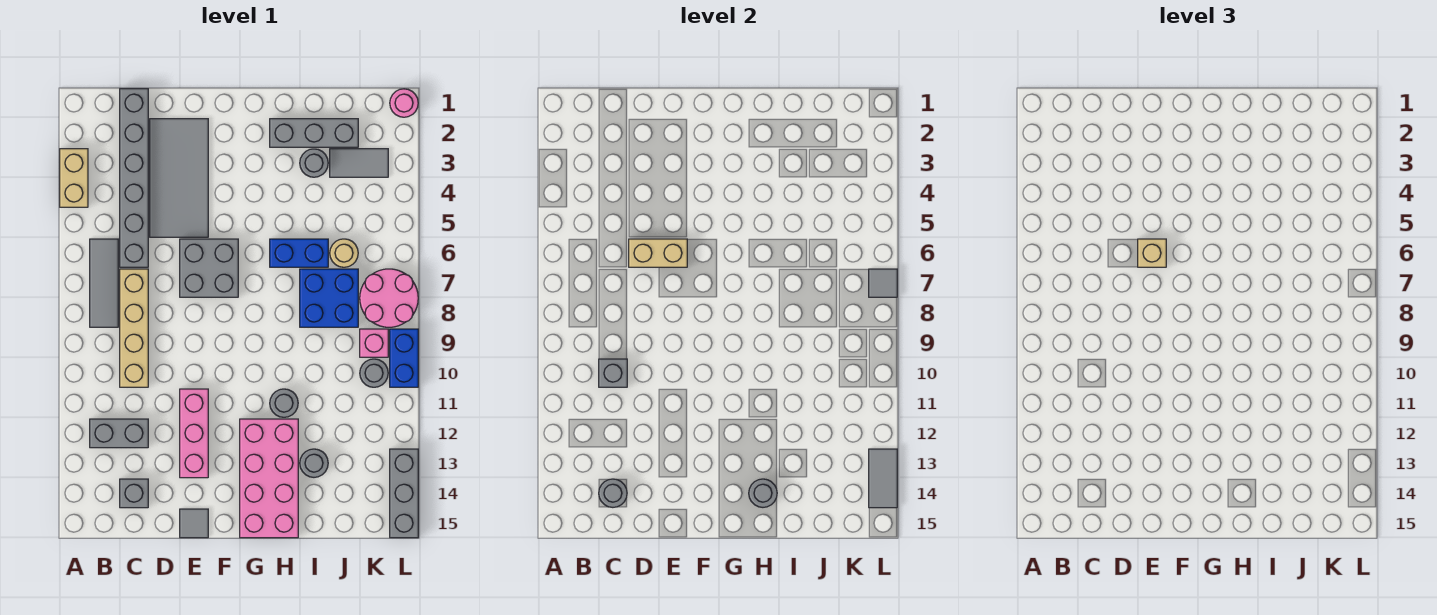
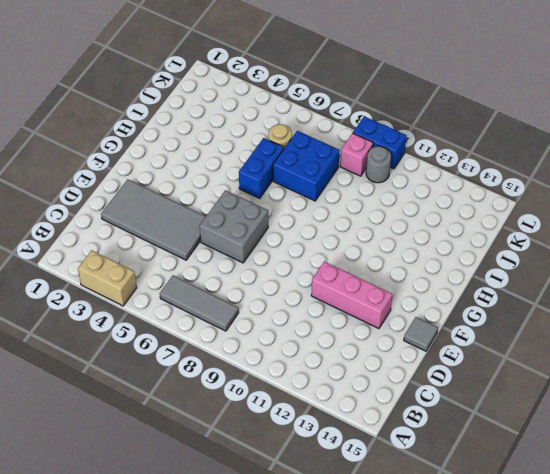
none -> grey 1x2 brick [90,419,148,448]
none -> grey 1x6 brick [120,89,148,267]
none -> tan 1x4 brick [120,269,148,387]
none -> grey 1x1 brick [120,479,148,508]

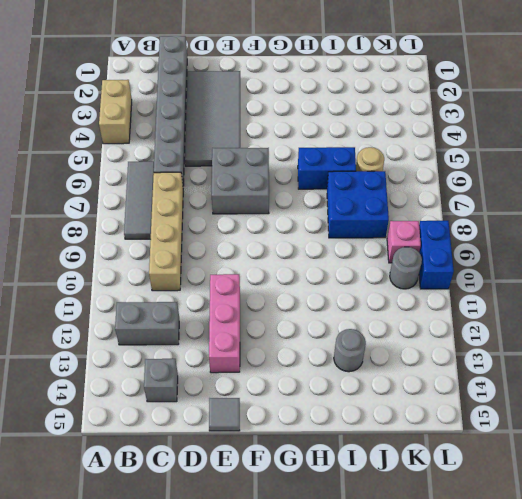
none -> pink 2x4 brick [240,419,298,538]
none -> grey 1x3 brick [270,119,358,147]
none -> grey 1x1 round brick [270,389,298,417]
none -> grey 1x1 round brick [300,149,328,177]

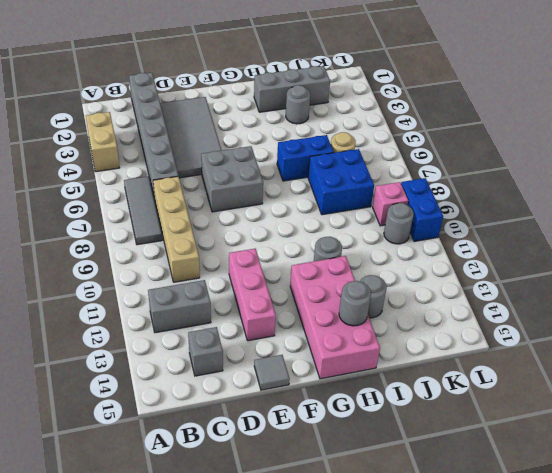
none -> grey 1x2 tile [330,149,388,177]
none -> pink 2x2 round brick [360,269,418,327]
none -> pink 1x1 round brick [390,89,418,117]
none -> grey 1x3 brick [390,449,418,538]

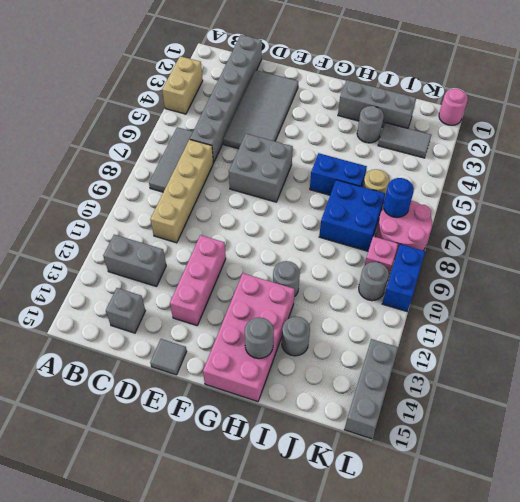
blue 1x1 round brick [383,178,414,218] -> none
none -> grey 1x1 brick [599,359,627,387]
none -> grey 1x1 round brick [599,479,627,507]
none -> tan 1x2 brick [629,239,687,267]
none -> grey 1x1 tile [869,269,897,297]

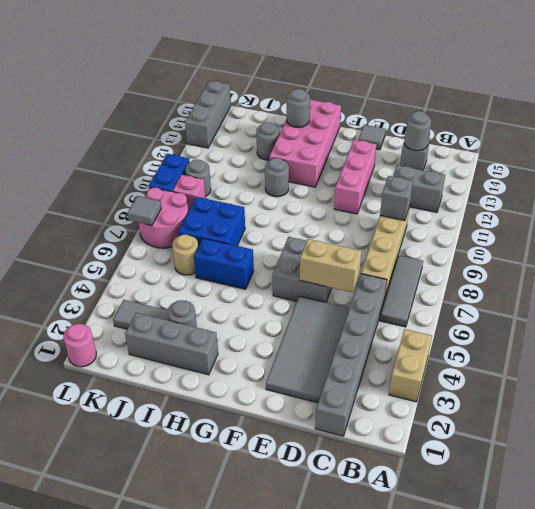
none -> grey 1x2 tile [869,449,897,508]
none -> tan 1x1 brick [1138,239,1166,267]

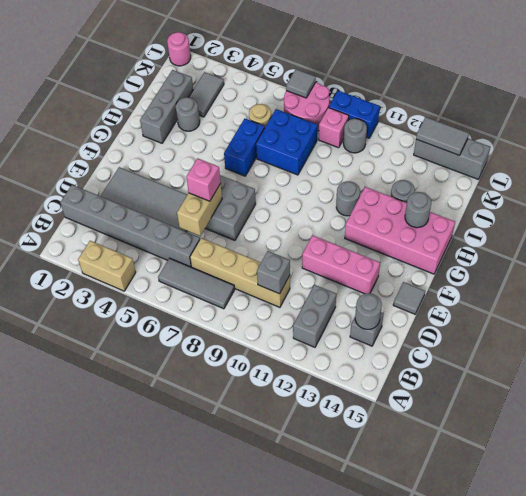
pink 1x1 brick [186,158,221,201] -> tan 1x1 brick [1138,239,1166,267]

